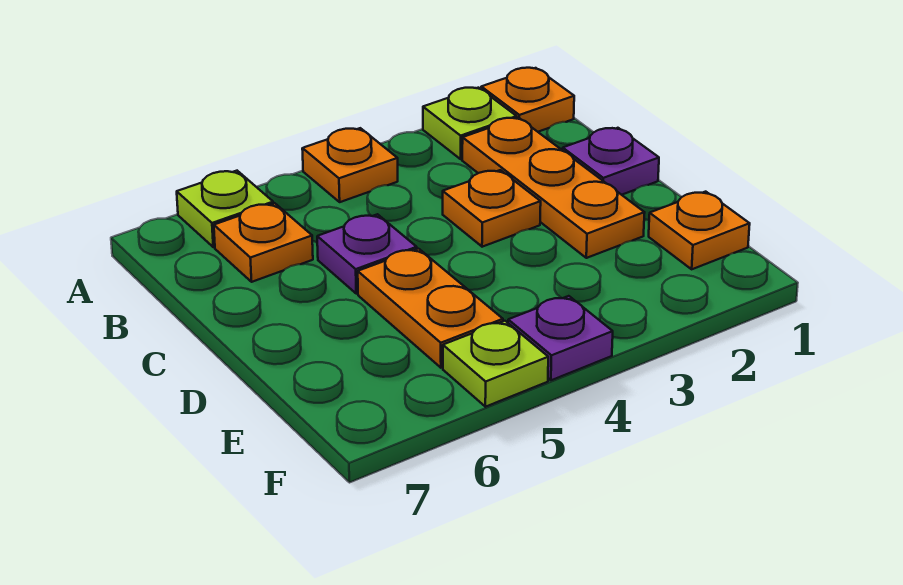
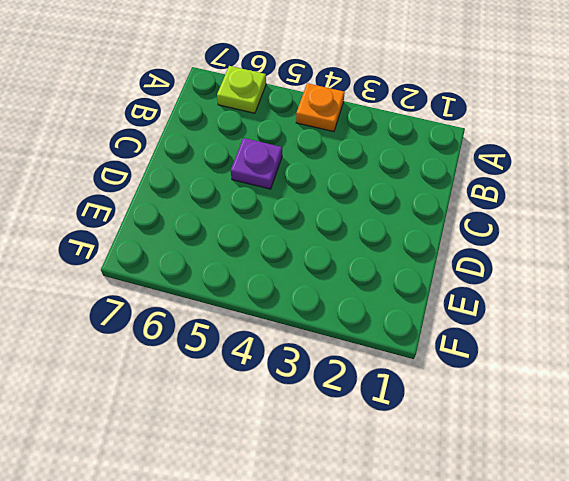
none -> orange 1x1 plate [481,68,574,132]
none -> lime 1x1 plate [423,88,517,159]
none -> orange 1x3 plate [462,118,645,258]

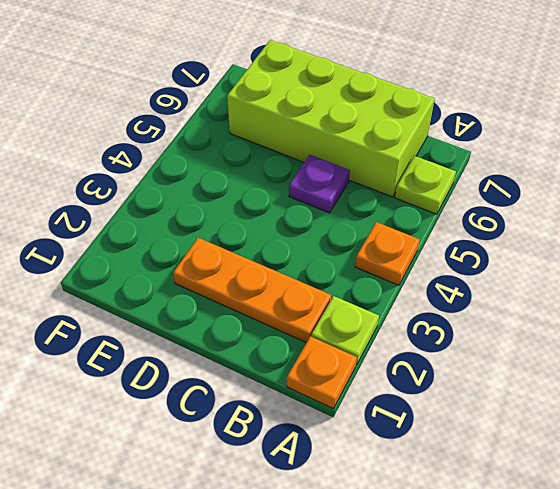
lime 2x4 brick [227,40,435,197] -> orange 1x1 plate [214,203,313,282]
none -> purple 1x1 plate [563,128,659,195]
none -> orange 1x1 plate [443,170,541,247]
none -> orange 1x2 plate [358,249,503,368]

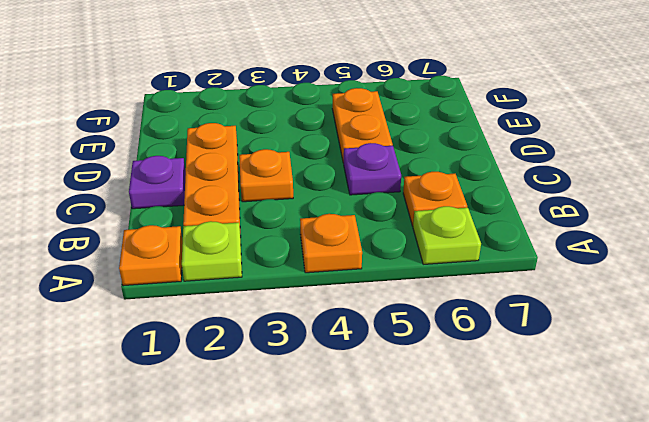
none -> orange 1x1 plate [649,192,750,269]
none -> purple 1x1 plate [508,296,613,380]
none -> lime 1x1 plate [443,321,548,407]

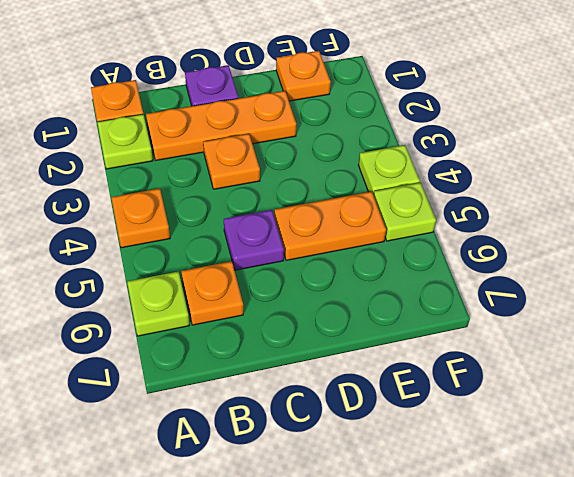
lime 1x1 plate [358,145,420,195] -> purple 1x1 plate [508,296,613,380]

